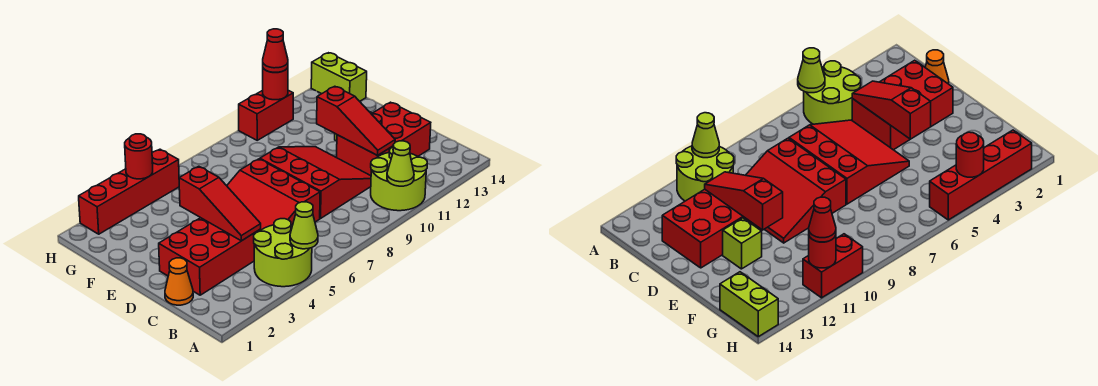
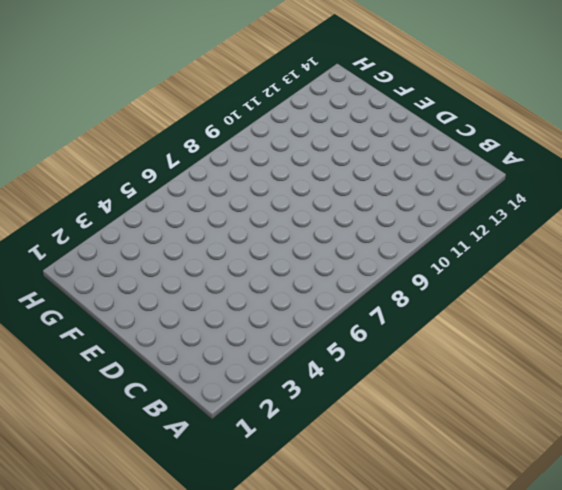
none -> lime 2x2 round brick [254,219,312,287]
none -> lime 2x2 round brick [371,147,427,211]
none -> orange 1x1 cone [165,258,193,305]

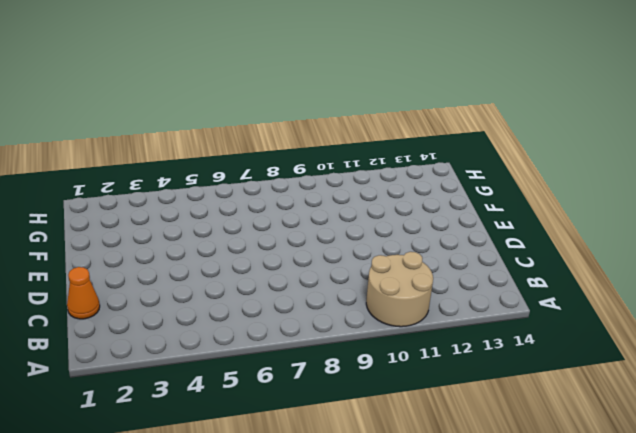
tan 2x2 round brick [366,252,433,327] -> lime 2x2 round brick [371,147,427,211]
none -> lime 2x2 round brick [254,219,312,287]
none -> red 2x3 brick [159,218,261,295]
none -> red 3x3 slope [227,159,320,230]

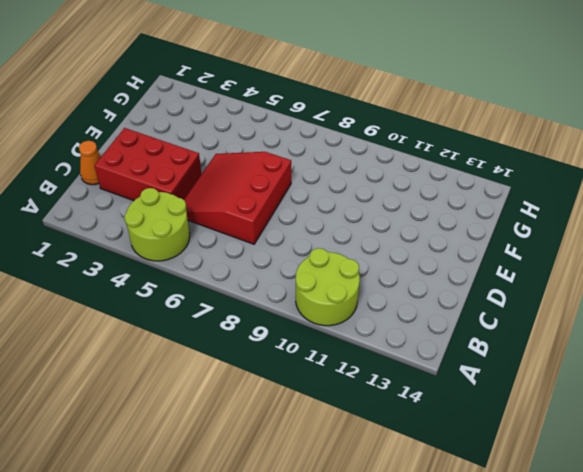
none -> red 3x3 slope [260,147,371,218]
none -> red 2x3 brick [337,102,431,176]
none -> lime 1x1 brick [723,218,762,269]

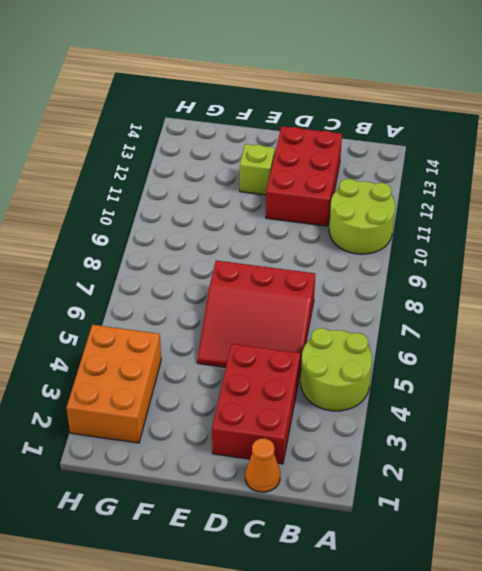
orange 2x3 brick [67,325,161,443] -> red 1x4 brick [79,149,179,234]
none -> red 3x3 slope [260,147,371,218]
none -> lime 1x2 brick [311,53,367,101]
none -> red 1x2 brick [239,90,293,140]

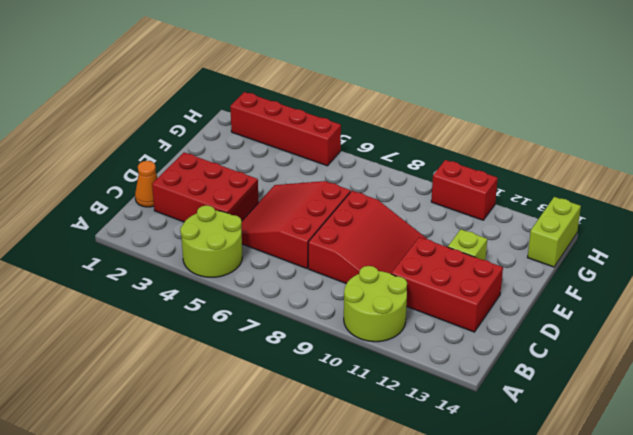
none -> lime 1x1 cone [290,202,318,249]
none -> lime 1x1 cone [387,141,414,186]
none -> red 1x3 slope [179,166,261,241]

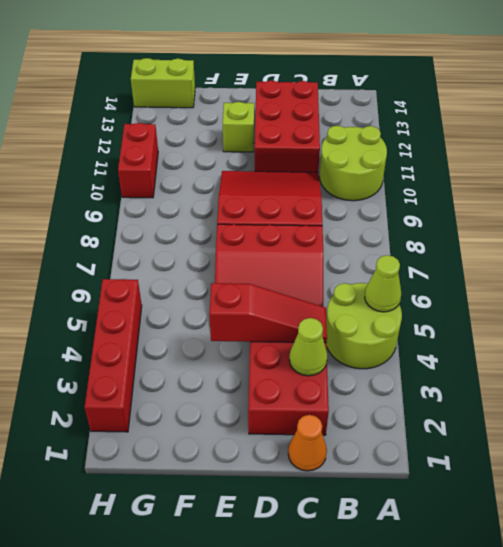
lime 1x1 cone [289,318,327,376] -> lime 1x1 cone moved to [387,141,414,186]
none -> red 1x3 slope [317,86,395,155]
none -> red 1x1 round brick [125,134,153,179]
none -> red 1x1 round brick [263,68,288,100]

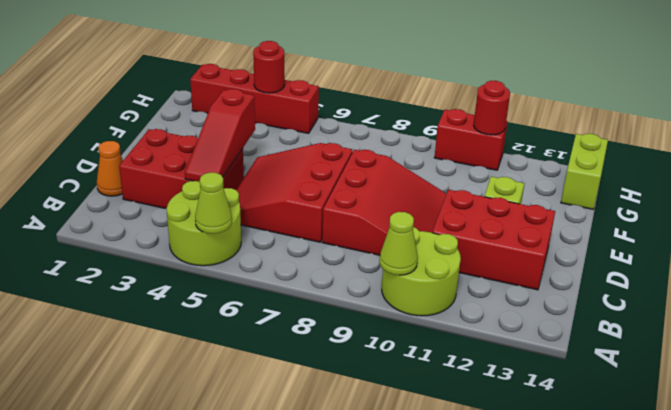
none -> red 1x3 slope [317,86,395,155]
none -> red 1x1 cone [263,29,288,72]

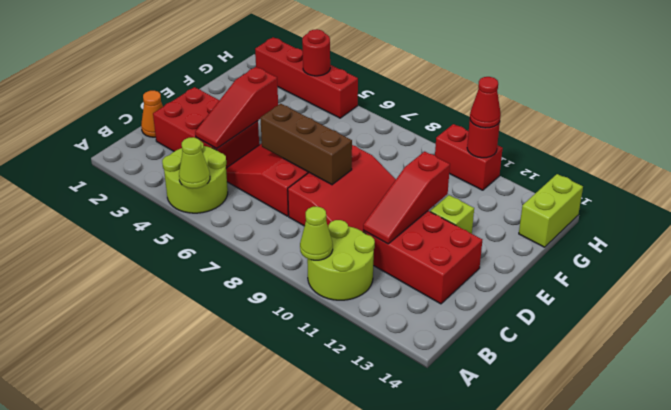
brown 1x3 brick [260,104,352,185] -> none

